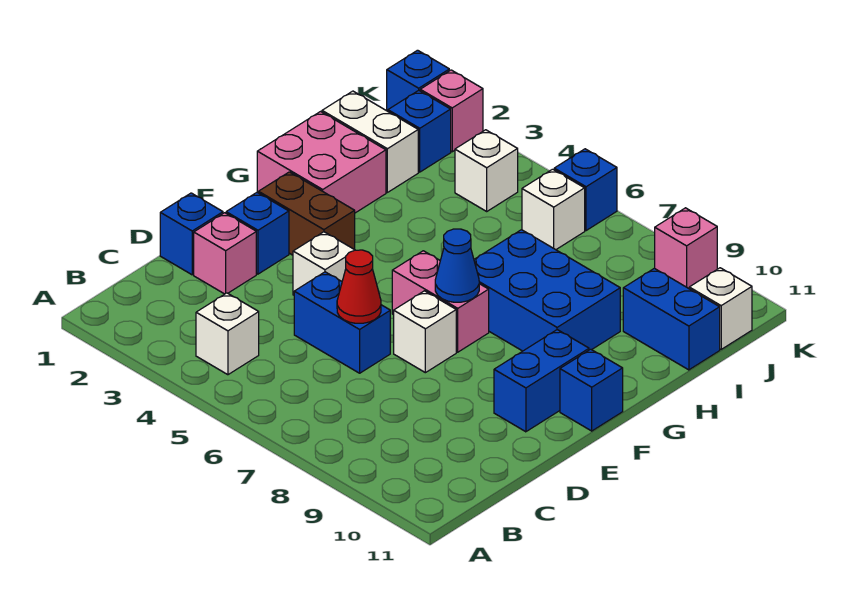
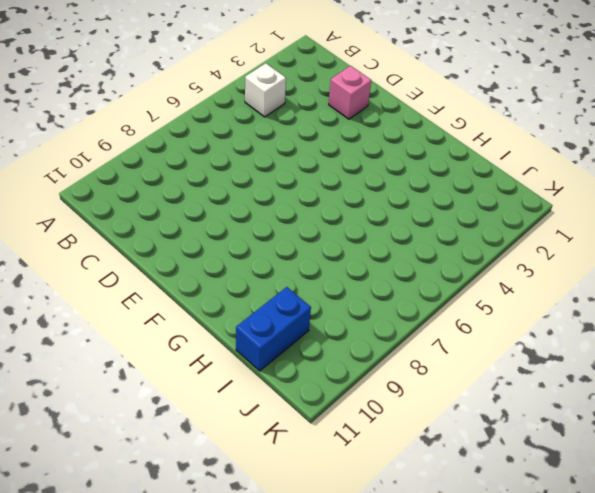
none -> blue 1x1 brick [160,193,223,275]
none -> blue 1x2 brick [294,272,390,373]
none -> blue 1x1 brick [226,193,289,274]

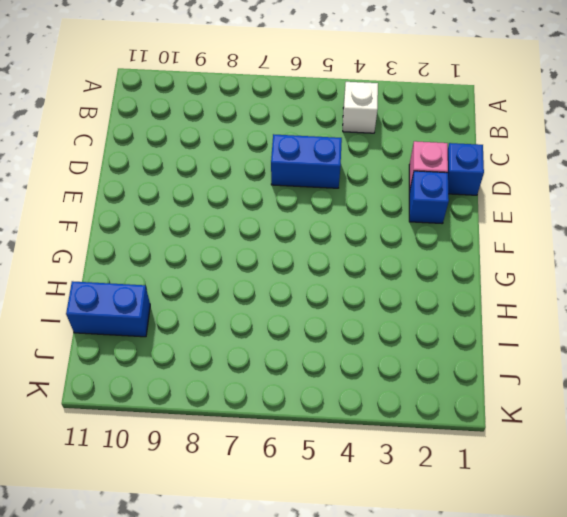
none -> white 1x1 brick [293,232,355,295]
none -> white 1x1 brick [394,291,456,373]
none -> blue 1x2 brick [494,330,589,432]

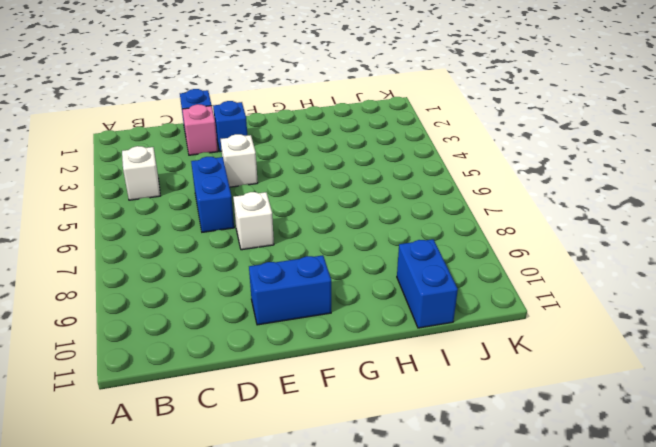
none -> brown 1x2 brick [259,172,355,255]
none -> pink 1x2 brick [392,251,489,352]
none -> blue 1x1 brick [560,349,623,431]

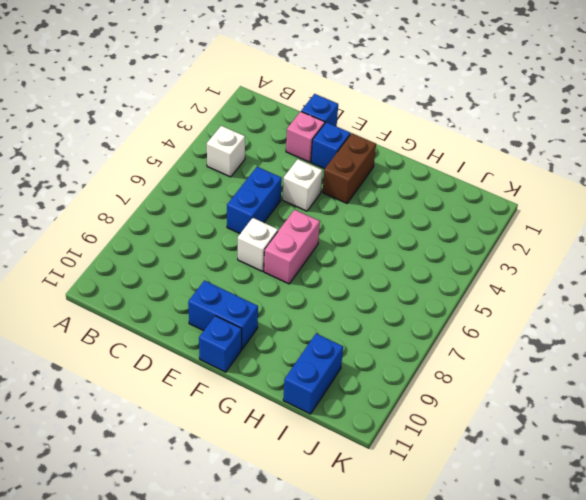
none -> pink 2x2 brick [257,112,386,213]
none -> blue 2x3 brick [474,230,620,351]
none -> white 1x2 brick [322,91,418,192]

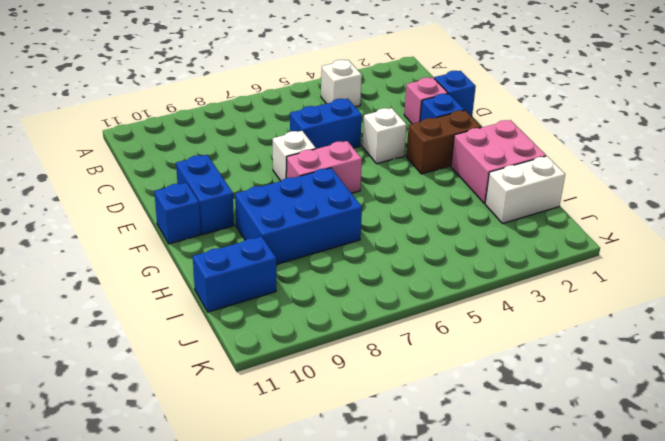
none -> blue 1x1 brick [388,90,451,172]
none -> white 1x1 brick [455,130,518,211]
none -> white 1x1 brick [522,169,585,250]

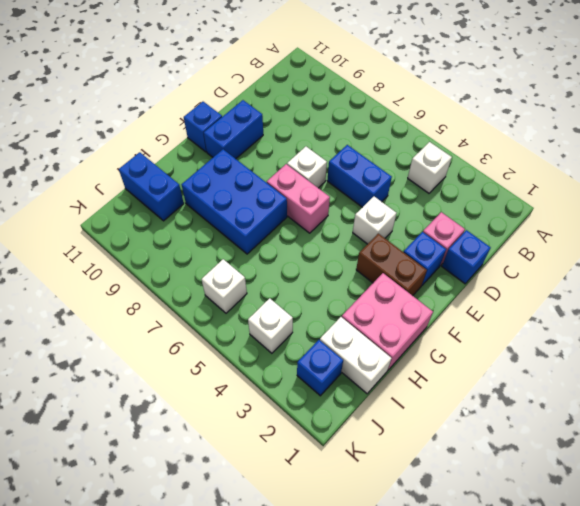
none -> white 1x1 brick [689,268,752,349]
none -> blue 1x1 brick [387,50,449,111]
none -> pink 1x1 brick [420,70,483,152]

